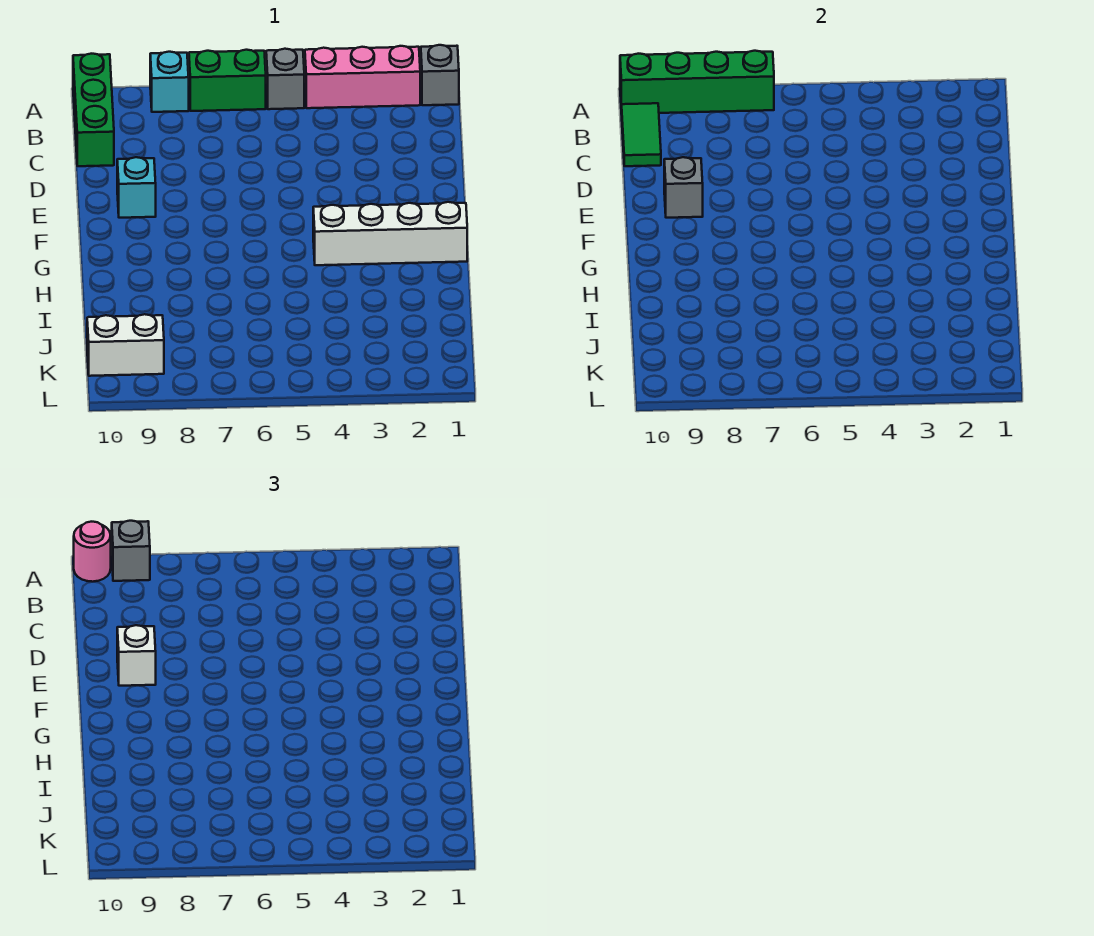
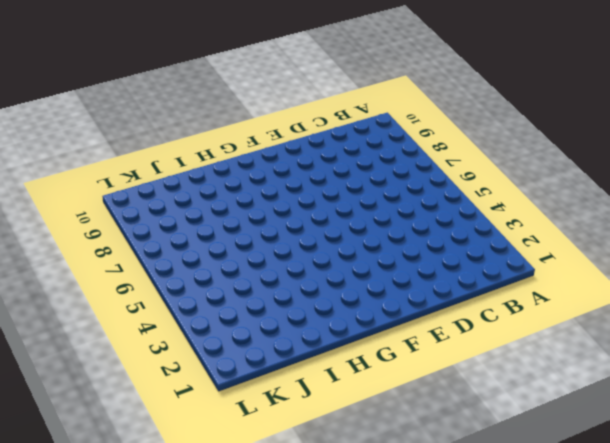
none -> grey 1x1 brick [421,45,459,105]
none -> pink 1x3 brick [305,46,420,108]
none -> grey 1x1 brick [266,49,304,109]

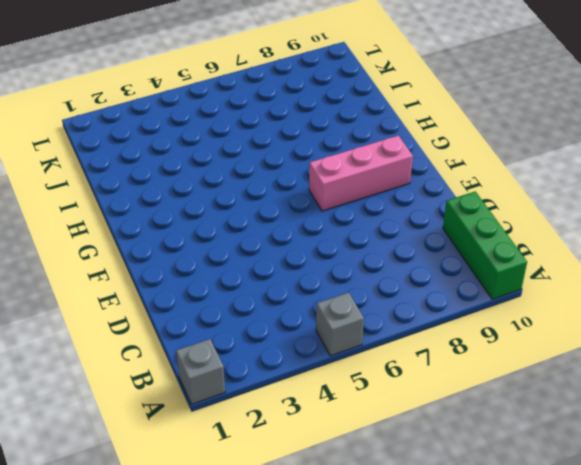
pink 1x3 brick [309,136,413,211] -> pink 1x3 brick moved to [305,46,420,108]
none -> green 1x2 brick [189,50,266,111]
none -> cyan 1x1 brick [150,52,189,112]
none -> cyan 1x1 brick [117,157,156,218]

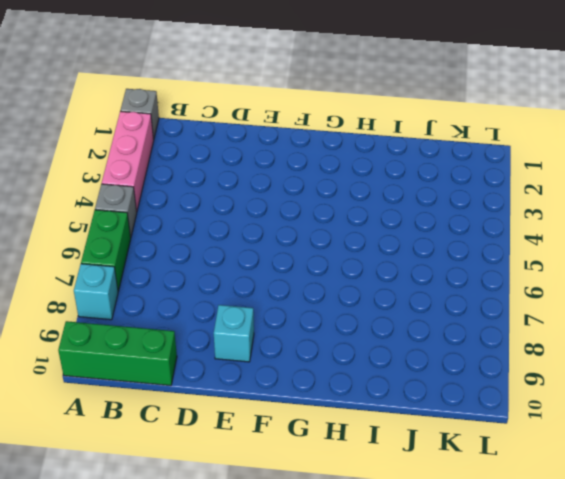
none -> white 1x4 brick [313,202,467,265]
none -> white 1x2 brick [87,314,164,376]
none -> green 1x4 brick [620,51,774,114]

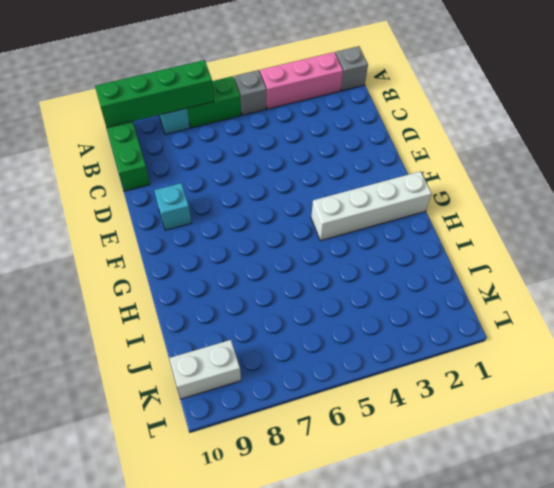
none -> green 1x2 tile [622,103,661,166]
none -> grey 1x1 brick [664,157,703,218]
none -> grey 1x1 brick [112,521,150,581]

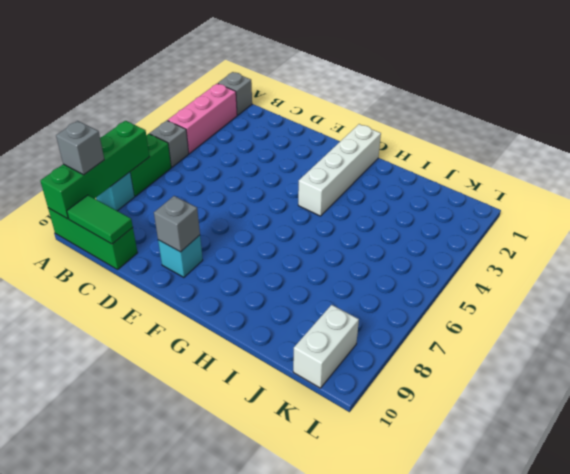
none -> pink 1x1 round brick [74,522,111,582]
none -> white 1x1 brick [117,625,156,686]

